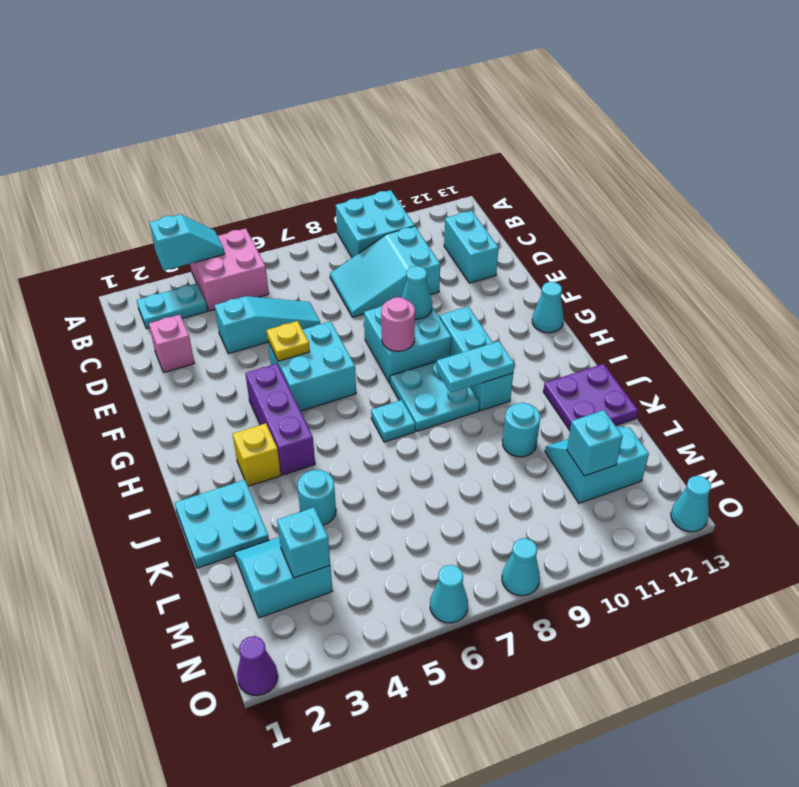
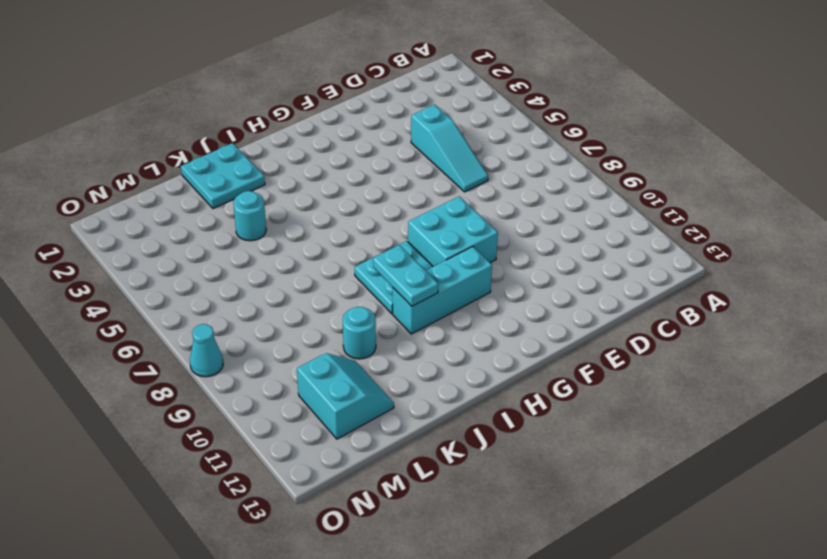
none -> pink 2x2 brick [190,228,269,311]
none -> cyan 2x2 brick [336,190,415,258]
none -> cyan 1x2 plate [137,283,208,329]
none -> cyan 2x3 slope [330,226,440,317]

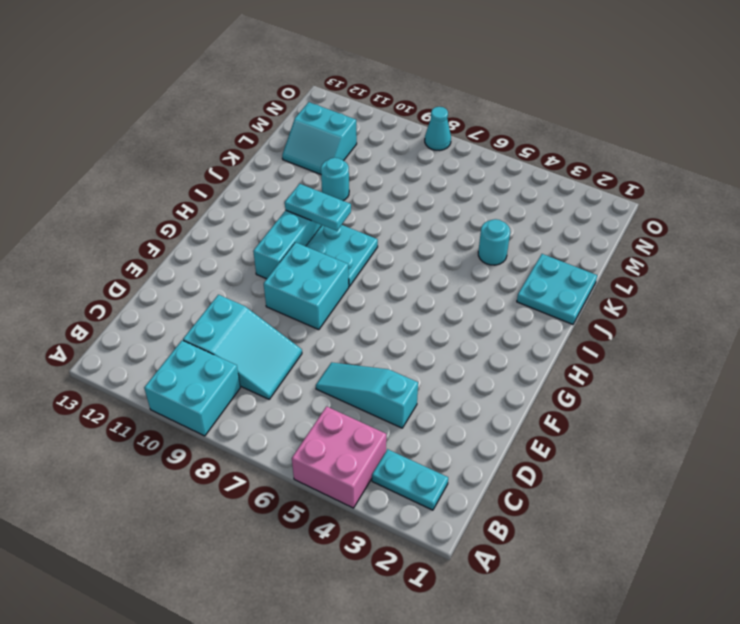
none -> cyan 1x2 brick [444,211,499,283]
none -> pink 1x1 brick [149,315,194,372]
none -> cyan 2x2 brick [268,321,356,411]
none -> purple 1x3 brick [245,364,315,475]

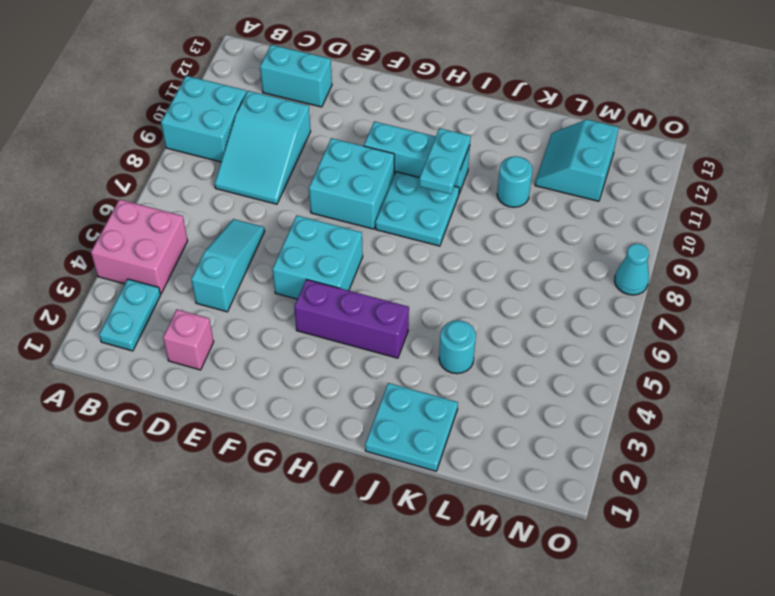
none -> cyan 1x1 cone [532,282,564,333]
none -> yellow 1x1 brick [233,423,281,486]
none -> cyan 1x1 plate [371,400,415,442]
none -> purple 2x2 plate [543,364,638,430]

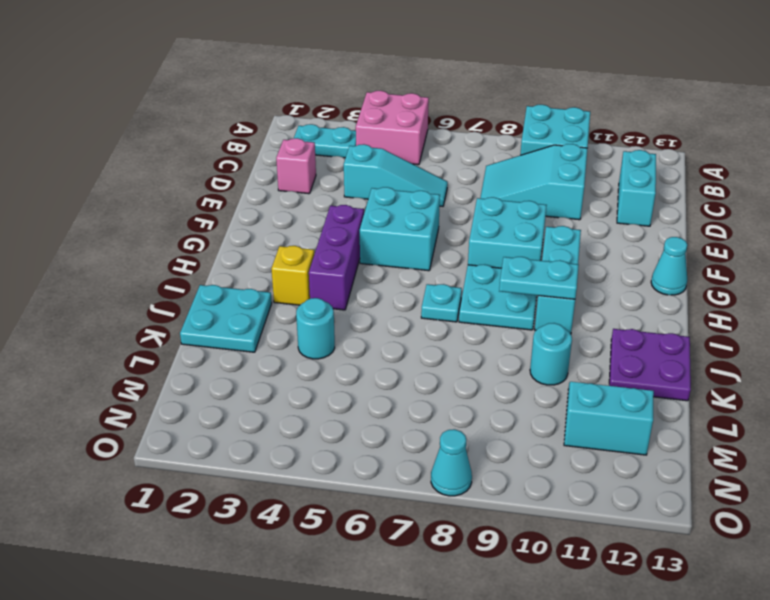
none -> cyan 2x2 slope [234,537,332,618]
none -> purple 1x1 cone [237,636,278,695]
none -> cyan 1x1 cone [430,565,468,623]
none -> cyan 1x1 cone [671,476,711,532]

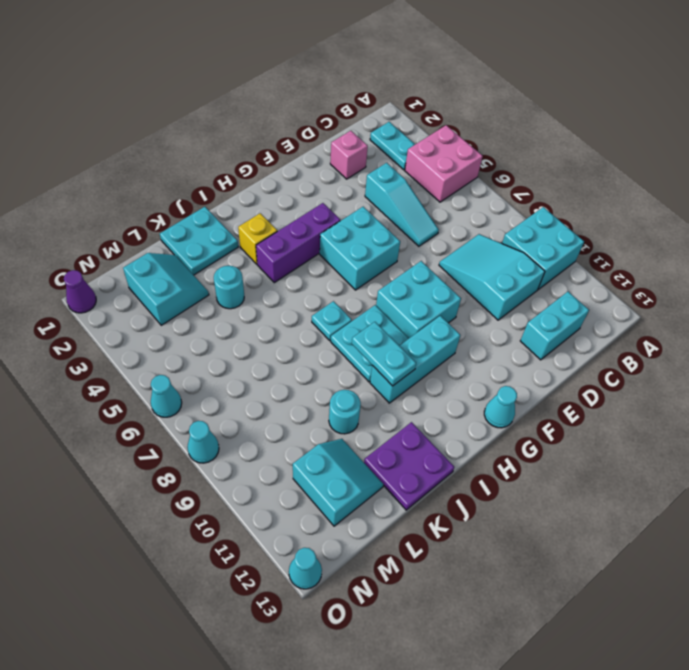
none -> cyan 1x2 slope [149,214,225,271]
none -> yellow 1x1 plate [267,321,310,361]
none -> cyan 1x1 cone [401,266,432,319]
none -> pink 1x1 round brick [381,297,415,351]

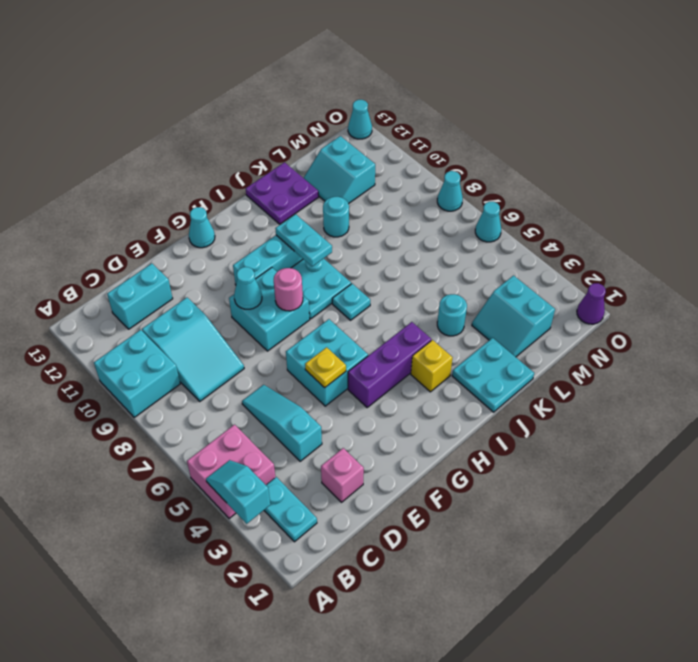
none -> cyan 1x1 brick [277,507,330,578]
none -> cyan 1x1 brick [567,410,623,476]

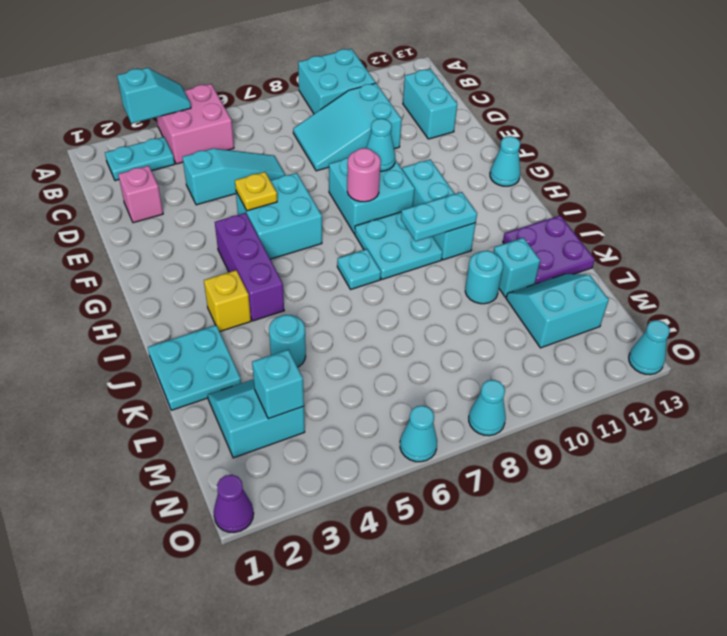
cyan 1x1 brick [494,238,540,297] -> cyan 1x1 brick moved to [567,410,623,476]

